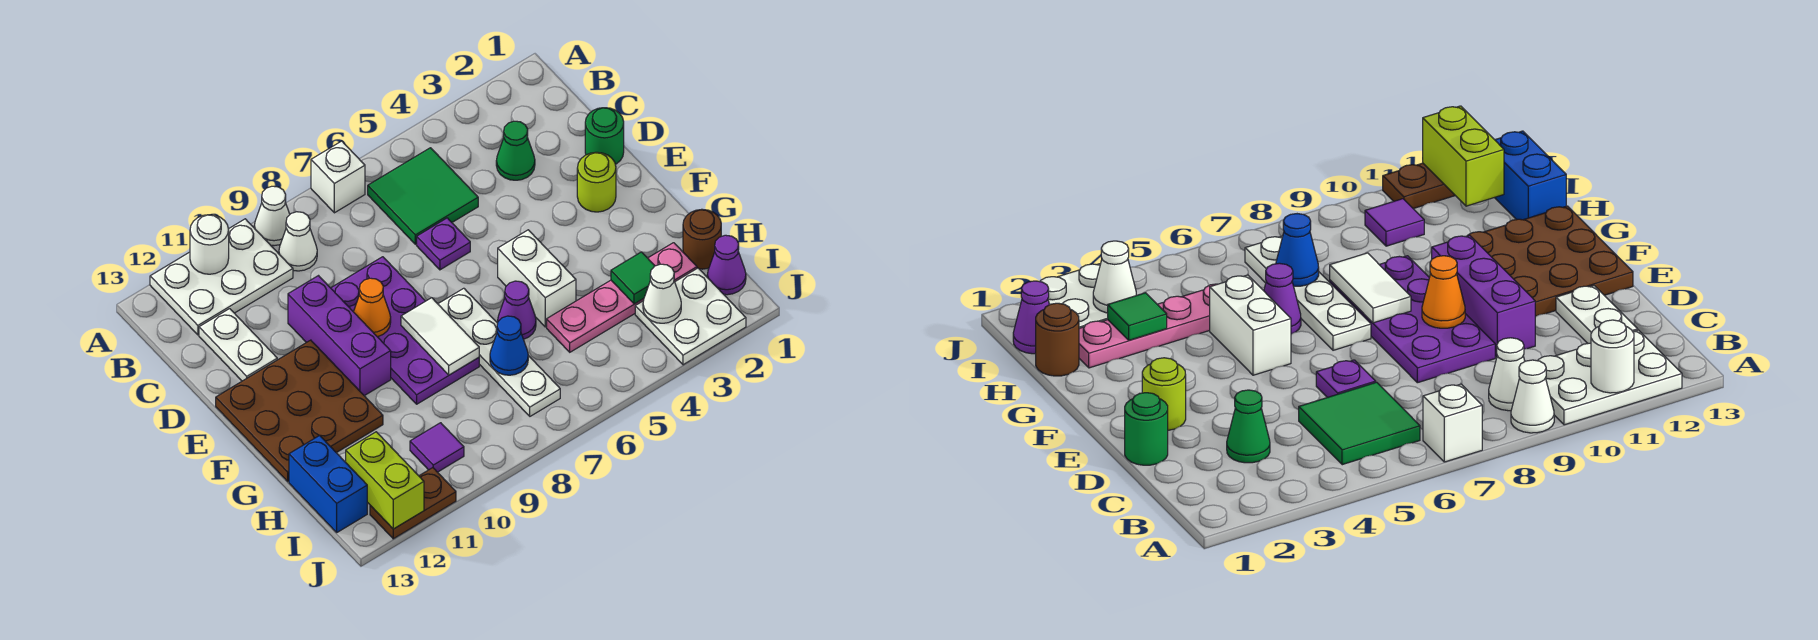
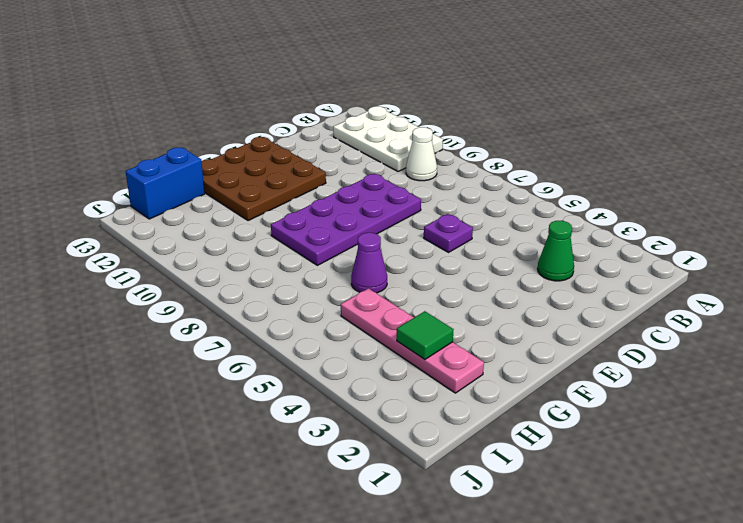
none -> white 1x1 brick [311,141,365,213]
none -> white 1x1 cone [254,186,290,246]
none -> green 2x2 tile [368,148,478,244]
none -> white 1x2 plate [199,309,277,381]

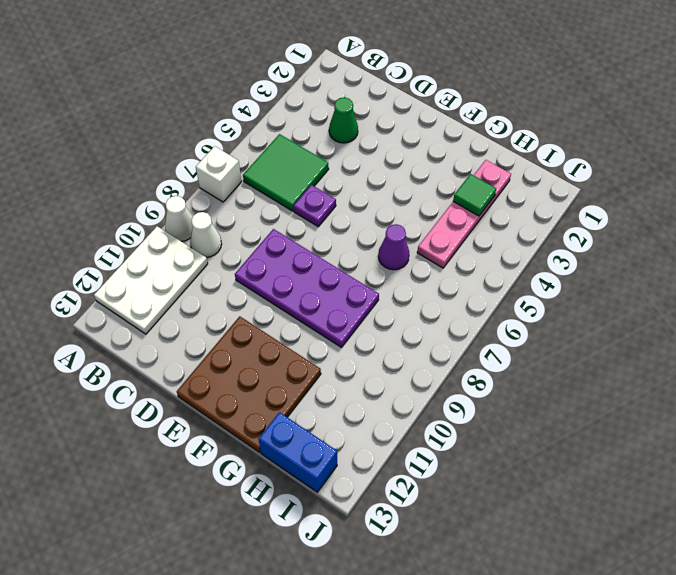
none -> white 1x2 plate [199,309,277,381]
none -> green 1x1 round brick [585,108,624,164]
none -> purple 1x3 brick [288,276,391,396]
none -> lime 1x1 round brick [577,152,616,212]

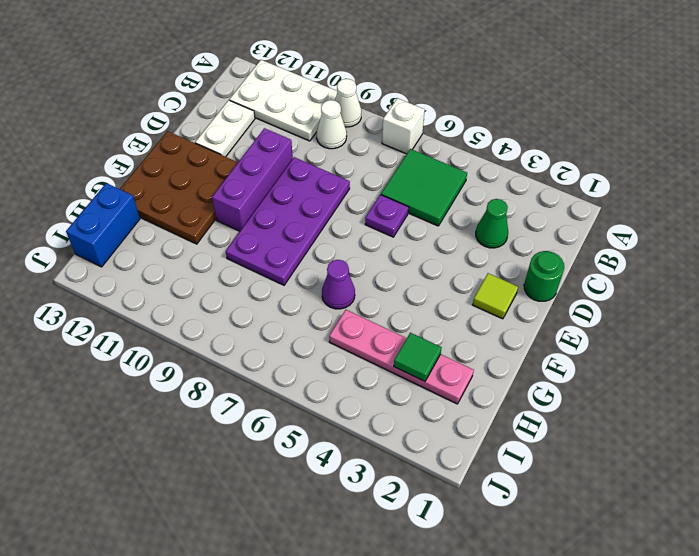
lime 1x1 tile [473,273,518,319] -> lime 1x1 round brick [577,152,616,212]
none -> white 1x2 brick [498,230,576,327]
none -> white 1x4 plate [438,288,560,416]
none -> brown 1x1 round brick [683,209,721,269]
none -> purple 1x1 cone [707,235,746,295]

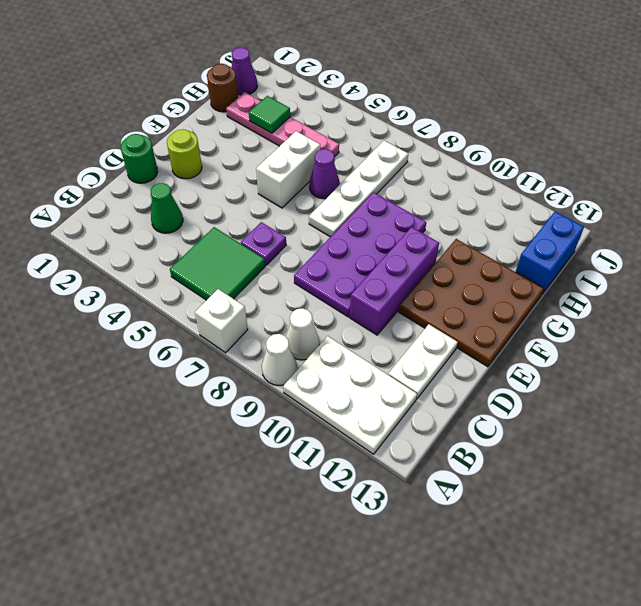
none -> white 2x2 plate [635,268,746,365]
none -> purple 1x1 tile [410,423,464,472]
none -> brown 1x2 plate [370,468,456,539]
none -> white 1x1 round brick [190,215,229,274]

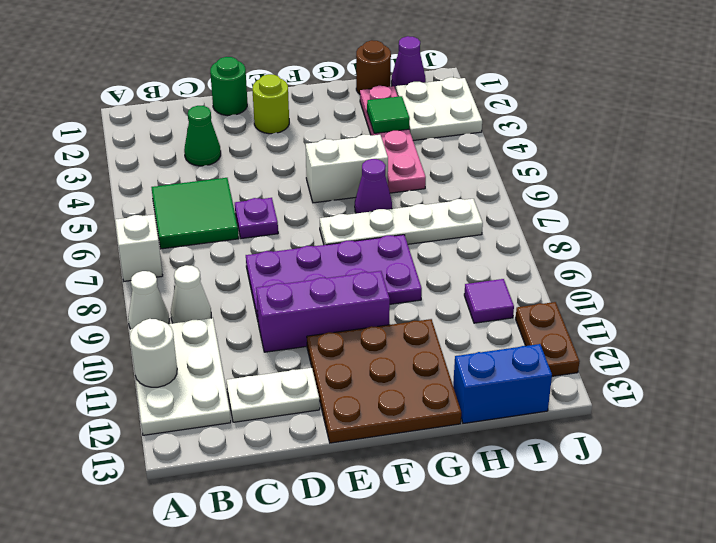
none -> orange 1x1 cone [354,278,391,337]
none -> white 1x2 tile [401,298,479,375]
none -> blue 1x1 cone [490,316,528,375]
none -> white 1x1 cone [643,264,681,323]

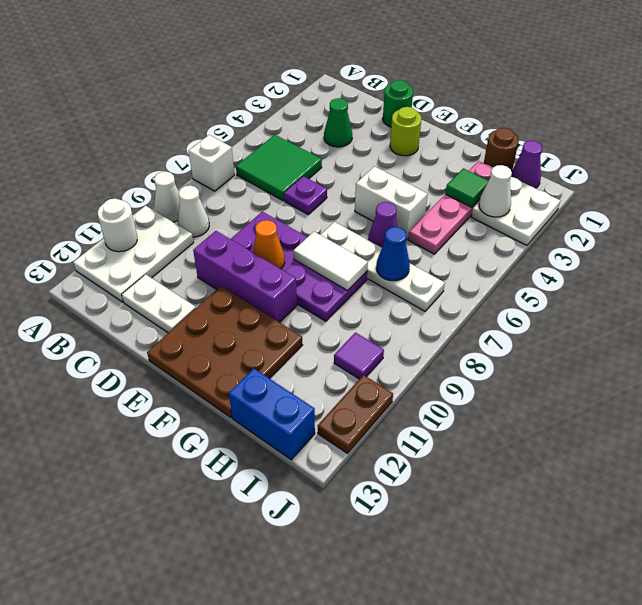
none -> lime 1x2 brick [346,432,424,529]

